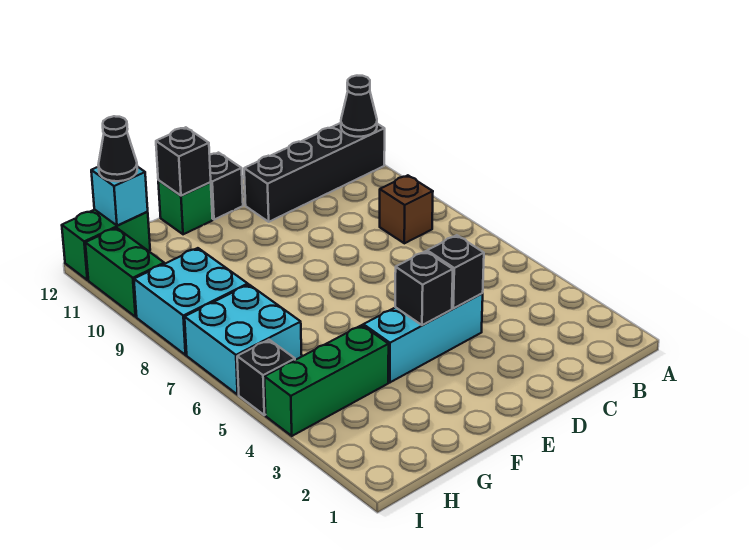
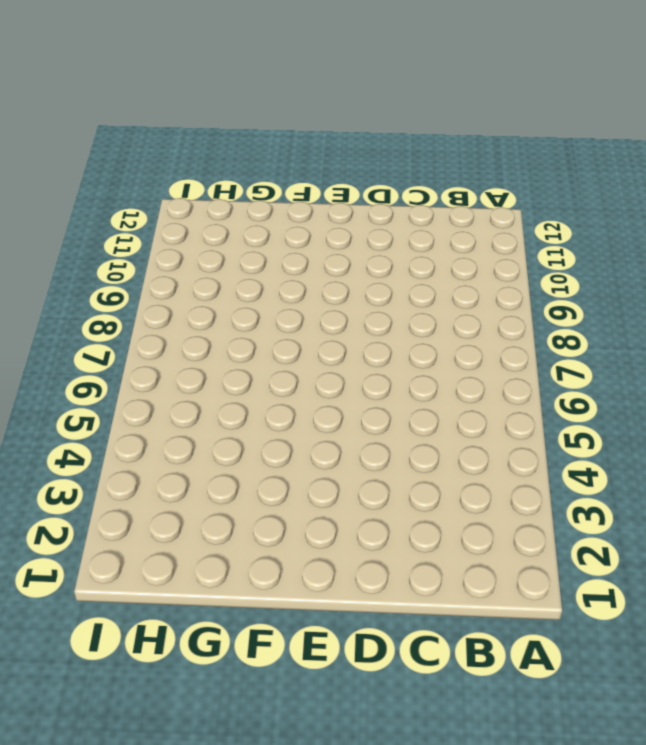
none -> black 1x4 brick [244,123,385,222]
none -> brown 1x1 brick [380,175,433,243]
none -> cyan 1x3 brick [363,293,483,382]

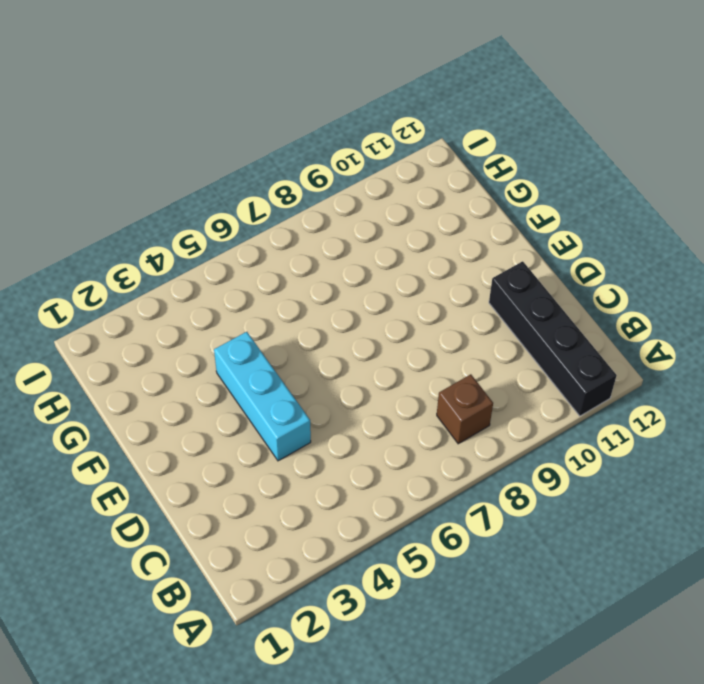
none -> black 1x1 brick [210,153,243,220]
none -> green 1x1 brick [158,180,213,234]
none -> green 1x3 brick [264,325,389,436]

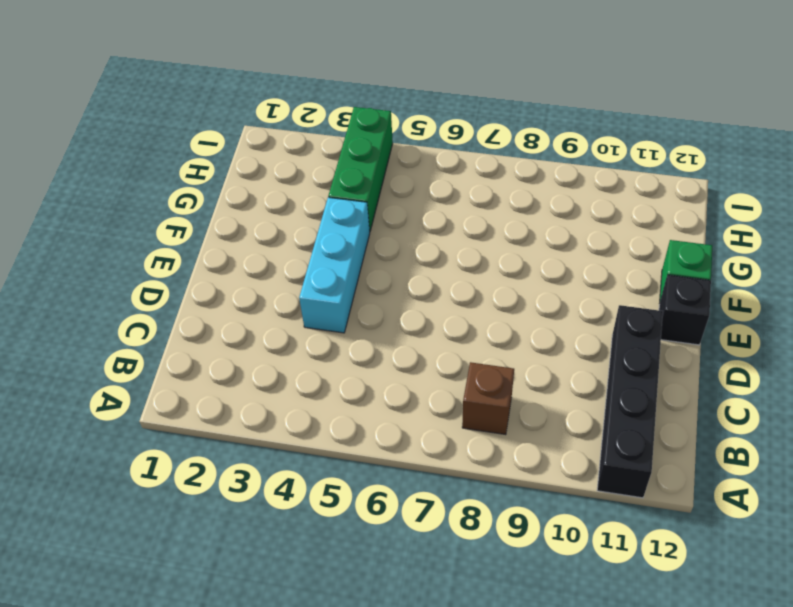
none -> cyan 2x2 brick [185,285,302,395]
none -> cyan 2x2 brick [134,248,248,355]
none -> green 1x2 brick [62,210,150,280]

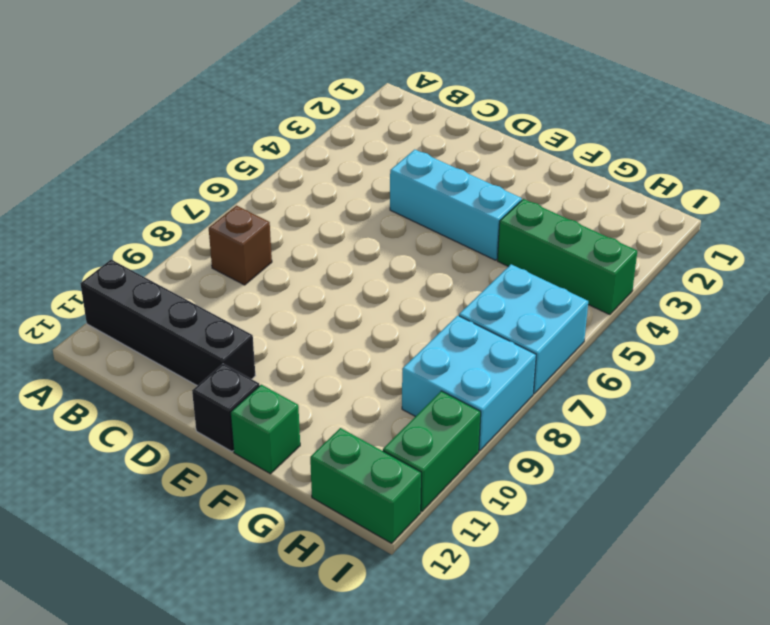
none -> black 1x1 brick [237,340,295,415]
none -> black 1x1 cone [341,76,377,137]
none -> black 1x1 brick [427,235,484,308]

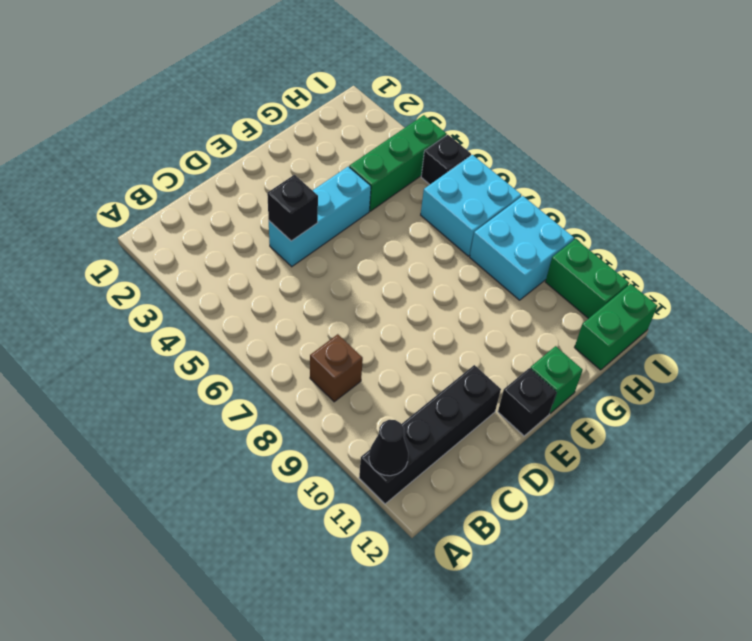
none -> black 1x1 brick [395,251,453,325]
none -> black 1x1 brick [156,127,211,196]
none -> cyan 1x1 brick [91,167,148,226]

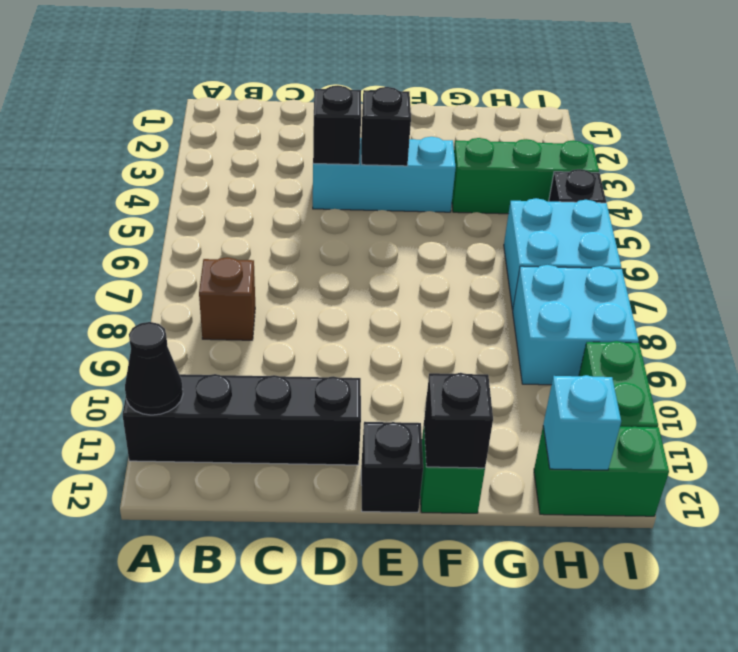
none -> black 1x1 cone [98,116,137,181]

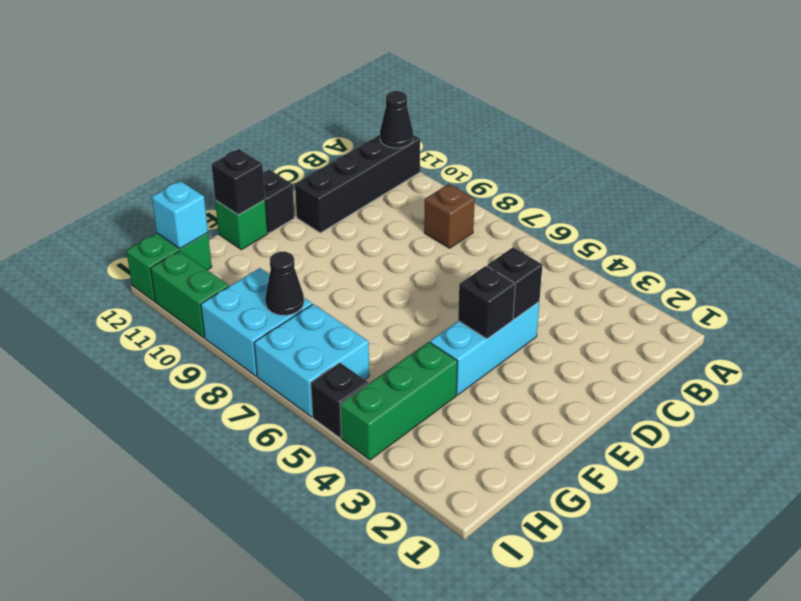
black 1x1 cone [265,252,304,315] -> black 1x1 cone moved to [98,116,137,181]

